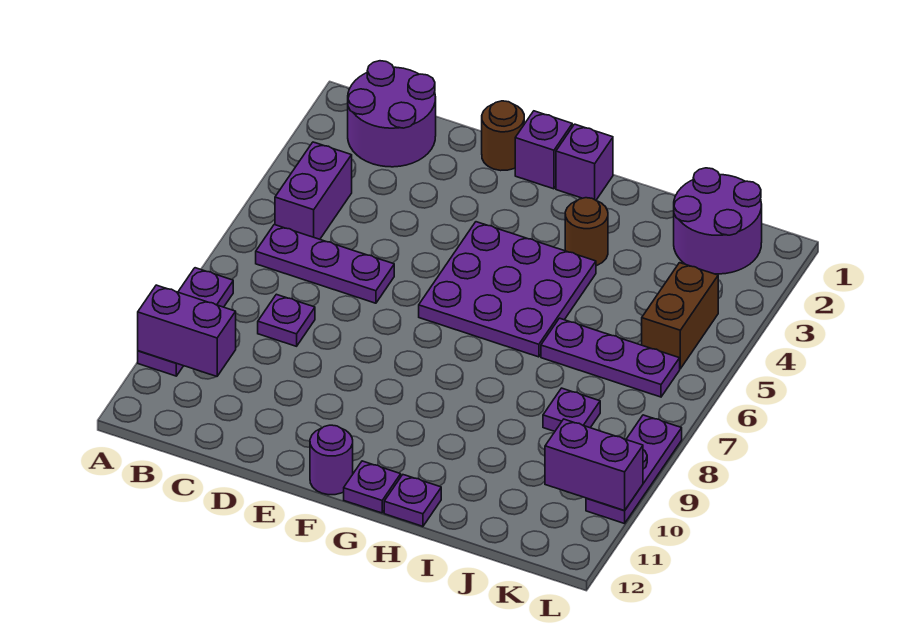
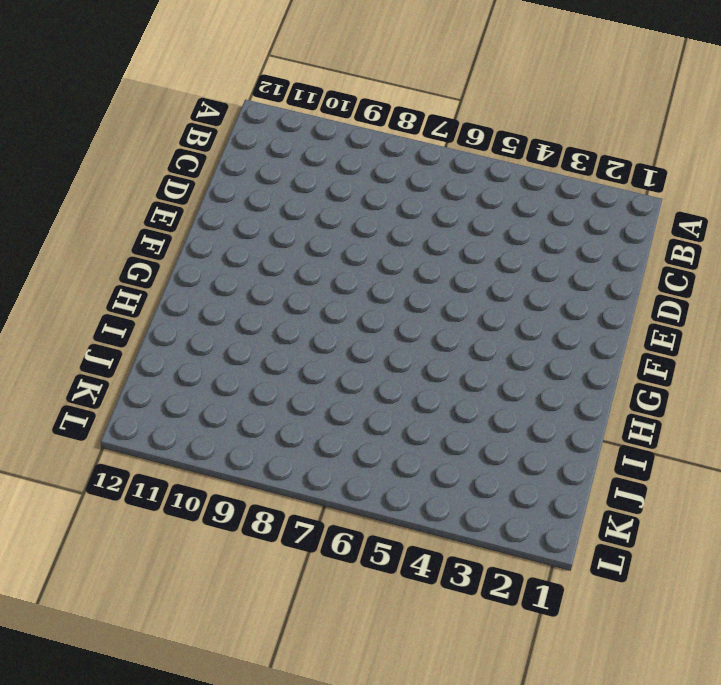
none -> purple 1x3 plate [138,268,233,376]
none -> purple 2x2 round brick [348,61,436,167]
none -> purple 1x2 brick [275,142,352,239]

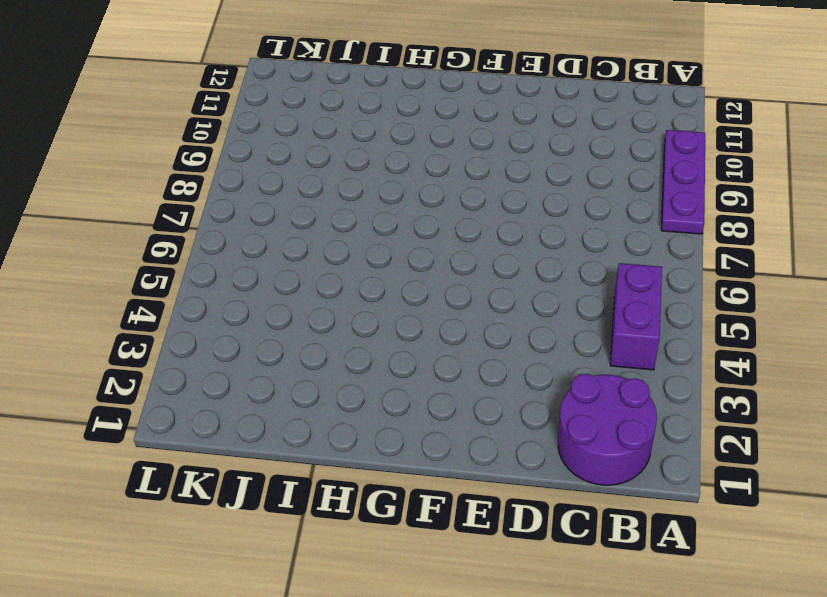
none -> purple 1x3 plate [256,225,394,303]
none -> purple 1x1 plate [258,294,315,346]
none -> brown 1x1 round brick [482,101,524,171]

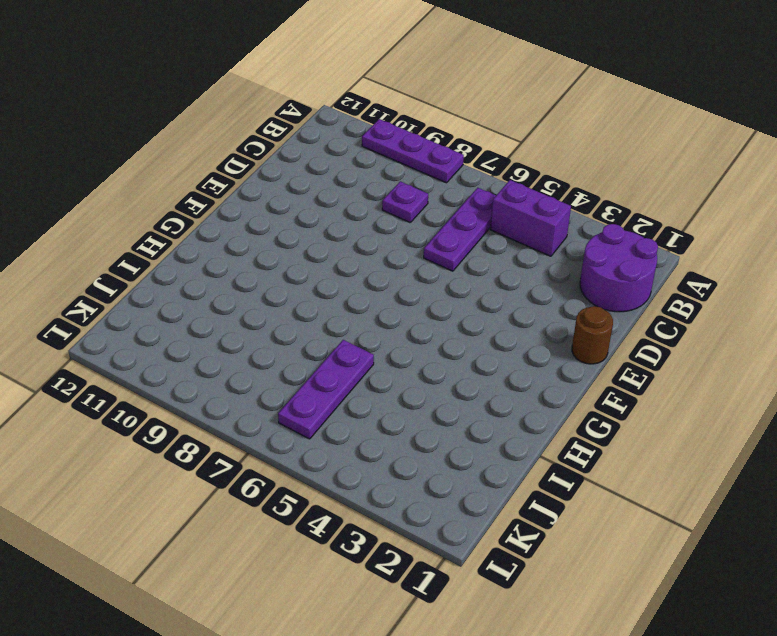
none -> purple 1x1 brick [515,111,572,189]
none -> purple 3x3 plate [419,222,596,357]
none -> purple 1x1 round brick [310,425,353,495]

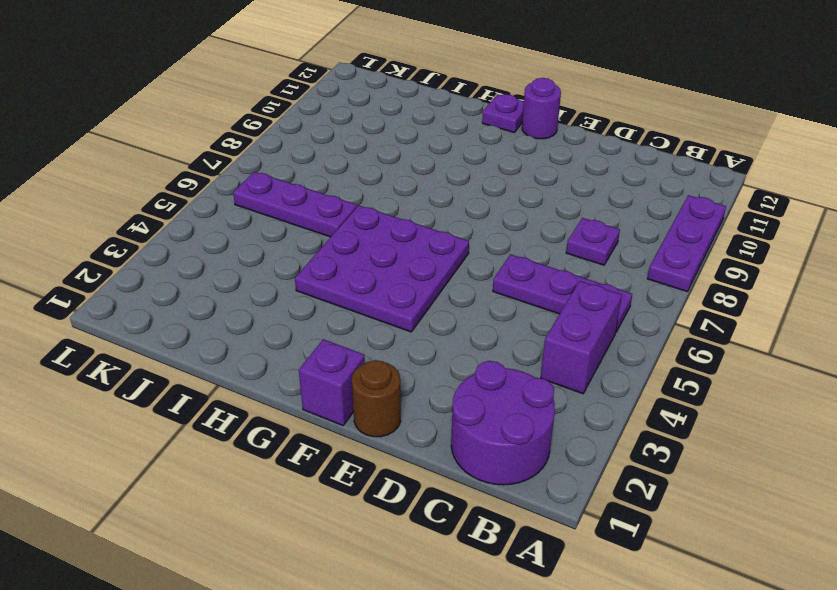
none -> purple 1x1 brick [556,124,613,200]
none -> brown 1x1 round brick [565,198,608,266]
none -> purple 1x1 plate [384,475,441,526]

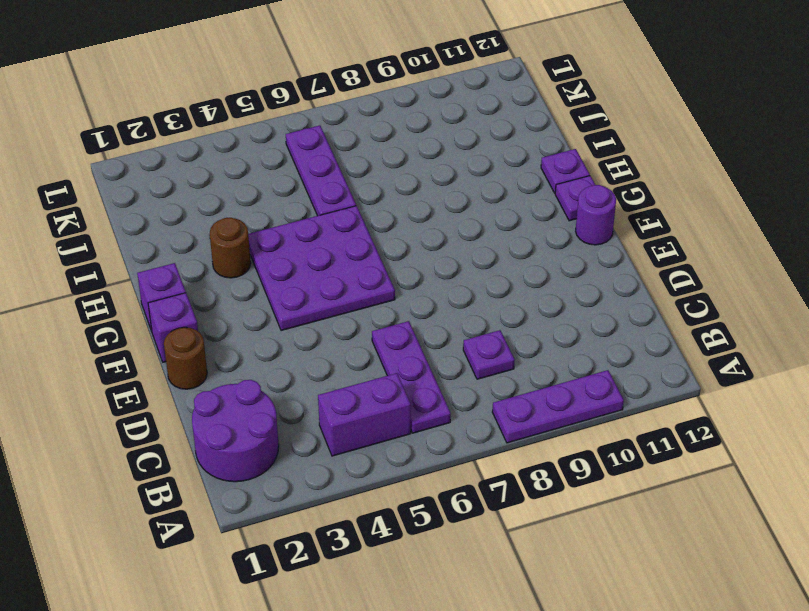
none -> purple 2x2 round brick [674,168,762,274]
none -> purple 1x1 plate [543,388,600,431]
none -> brown 1x2 brick [642,263,718,369]

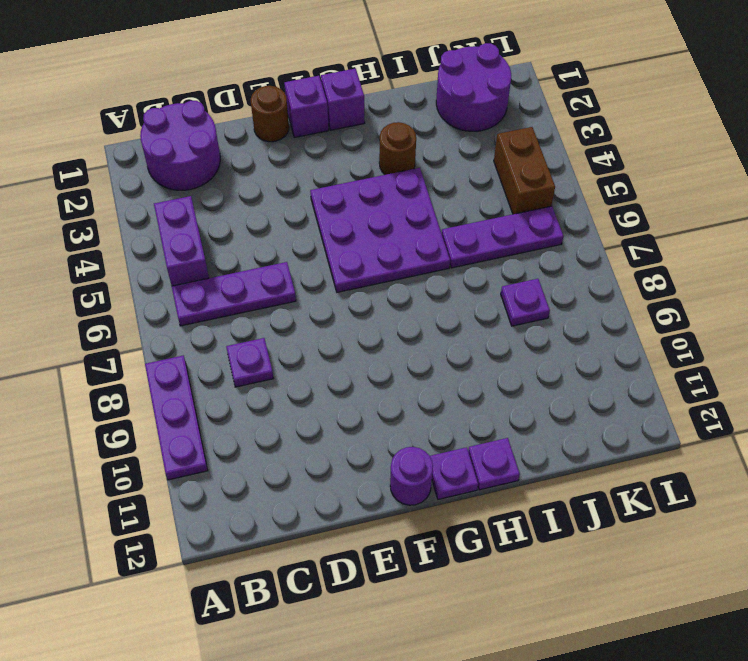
none -> purple 1x3 plate [586,415,682,524]
none -> purple 1x2 brick [138,285,236,376]
none -> purple 1x2 brick [545,419,643,511]

